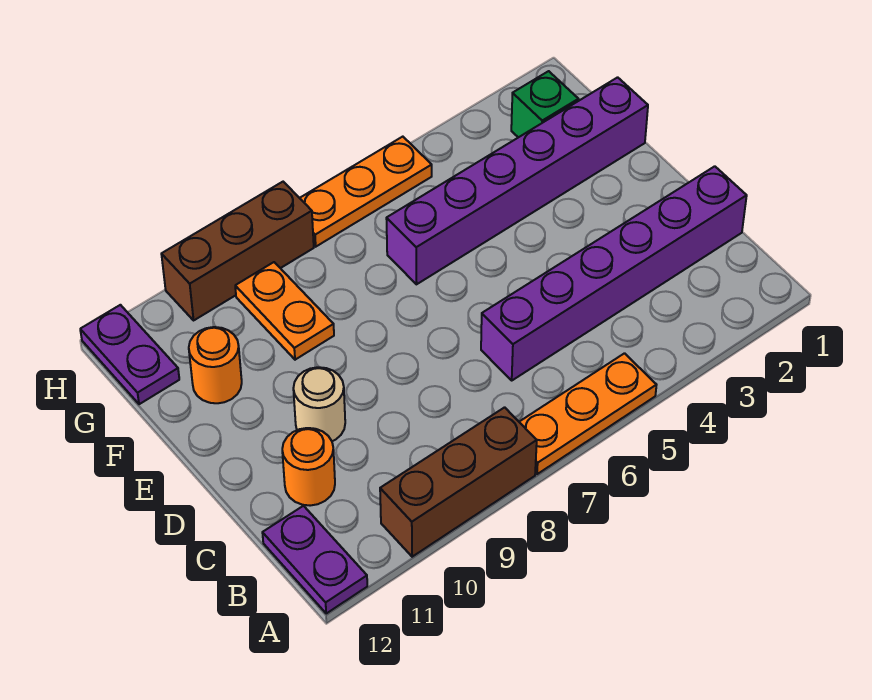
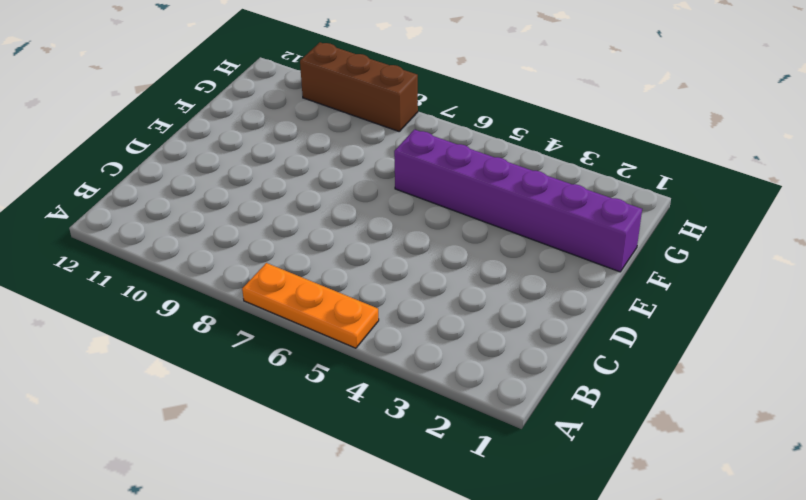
none -> brown 1x3 brick [380,407,537,557]
none -> purple 1x2 plate [262,506,367,613]
none -> purple 1x6 brick [481,166,747,380]

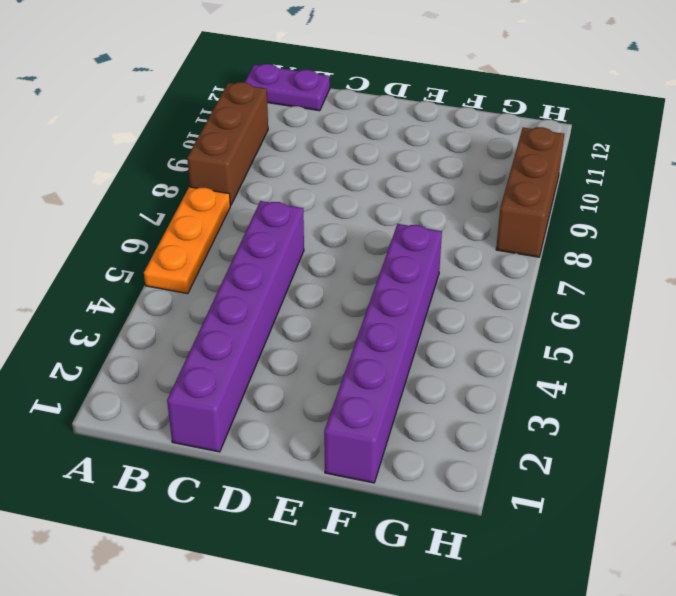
none -> orange 1x1 round brick [282,428,335,506]
none -> tan 1x1 round brick [293,367,345,441]
none -> orange 1x2 plate [235,262,334,360]

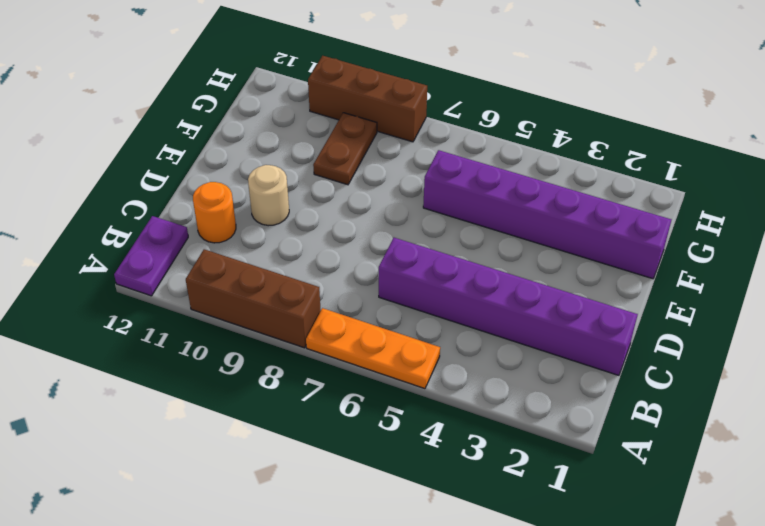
brown 1x2 plate [313,113,377,185] -> orange 1x2 plate [235,262,334,360]
none -> orange 1x1 round brick [189,327,242,403]
none -> green 1x1 brick [511,71,578,137]
none -> purple 1x2 plate [80,305,179,404]

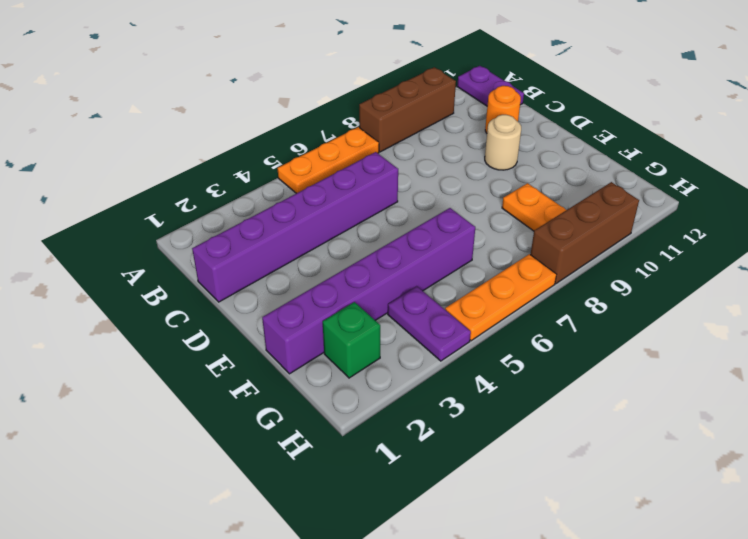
purple 1x2 plate [388,286,471,361] -> purple 1x2 plate moved to [80,305,179,404]
none -> orange 1x1 round brick [189,327,242,403]

